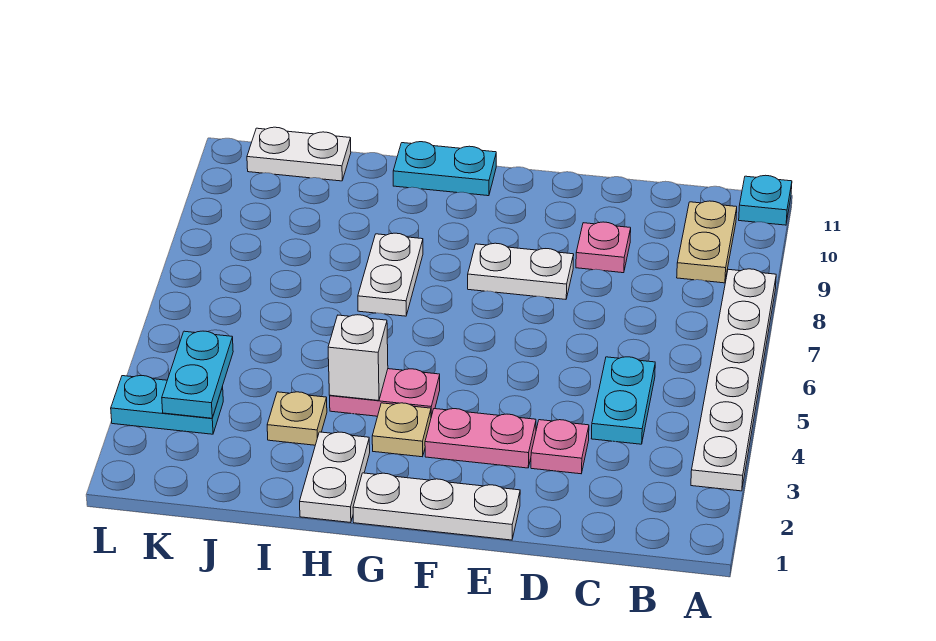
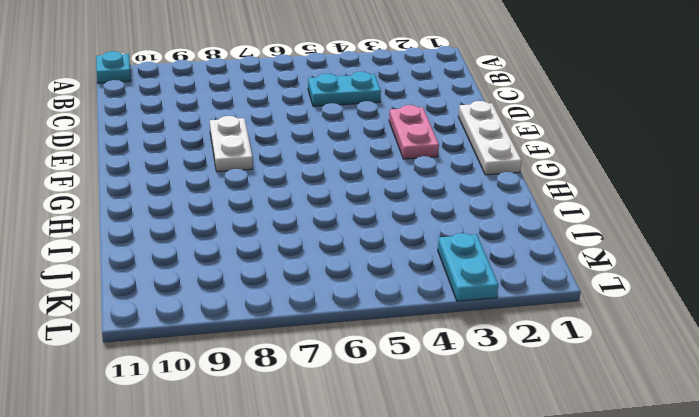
none -> white 1x6 plate [691,269,776,491]
none -> tan 1x2 plate [677,201,737,283]
none -> pink 1x1 plate [531,420,589,474]

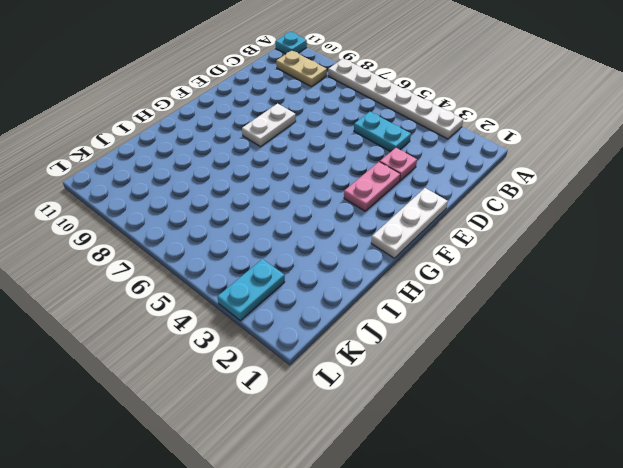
none -> pink 1x1 plate [576,222,631,273]
none -> tan 1x1 plate [372,403,431,457]
none -> pink 1x2 plate [330,369,440,417]

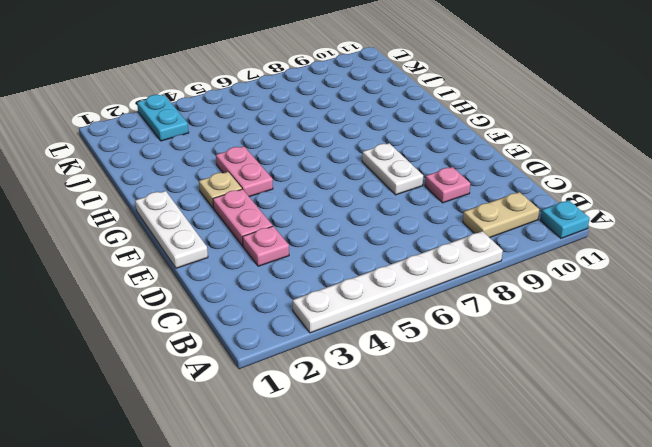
none -> cyan 1x2 plate [591,357,655,444]
none -> cyan 1x2 plate [393,142,496,196]
none -> white 1x2 plate [300,432,370,523]

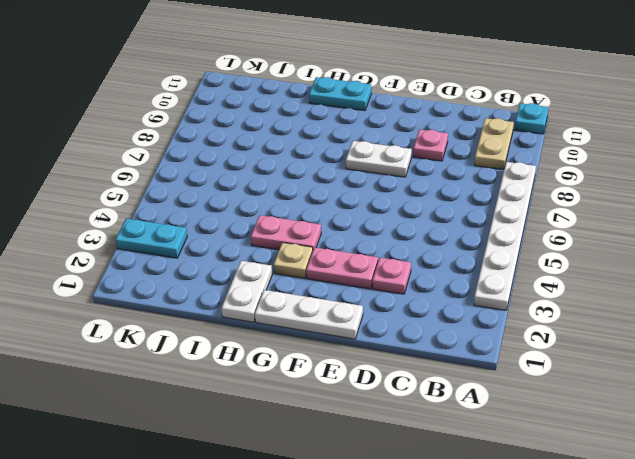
none -> cyan 1x2 plate [591,357,655,444]
none -> white 1x2 plate [358,233,423,316]
none -> tan 1x1 plate [267,392,327,445]

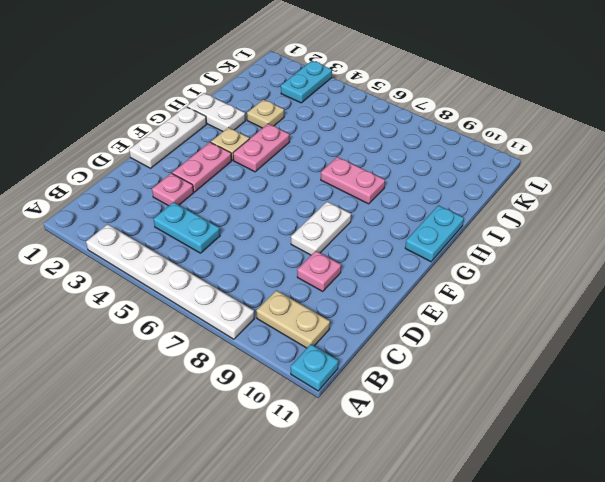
pink 1x2 plate [321,157,385,204] -> white 1x2 plate [358,233,423,316]
none -> white 1x2 plate [247,127,351,181]
none -> white 1x1 brick [328,315,388,401]
none -> cyan 1x2 plate [162,331,233,418]

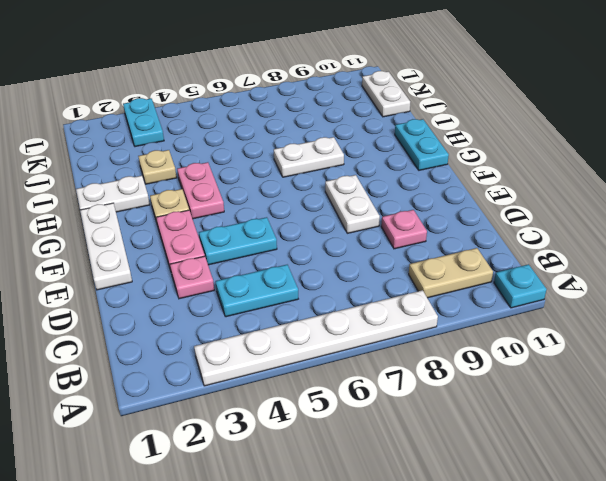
cyan 1x2 plate [199,217,277,265] -> cyan 1x2 plate moved to [162,331,233,418]
none -> white 1x1 brick [328,315,388,401]

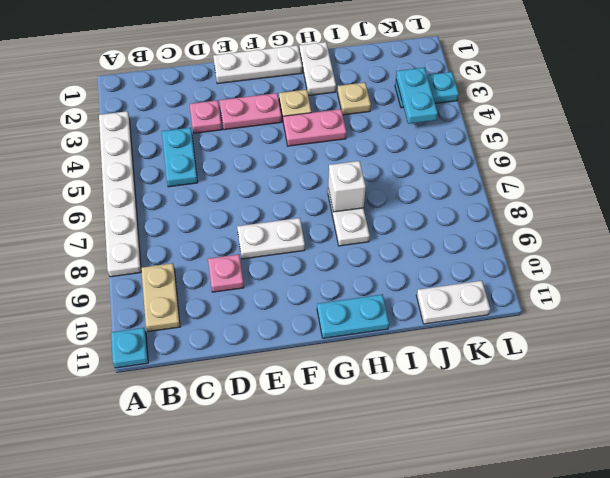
white 1x1 brick [328,161,366,212] -> white 1x1 brick moved to [328,315,388,401]

